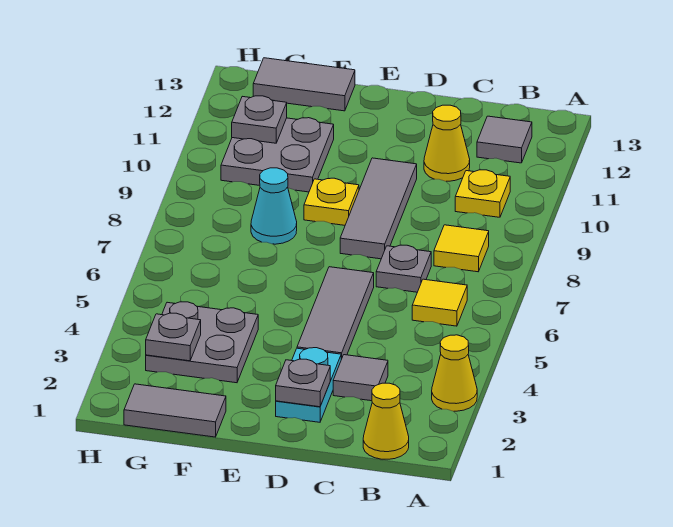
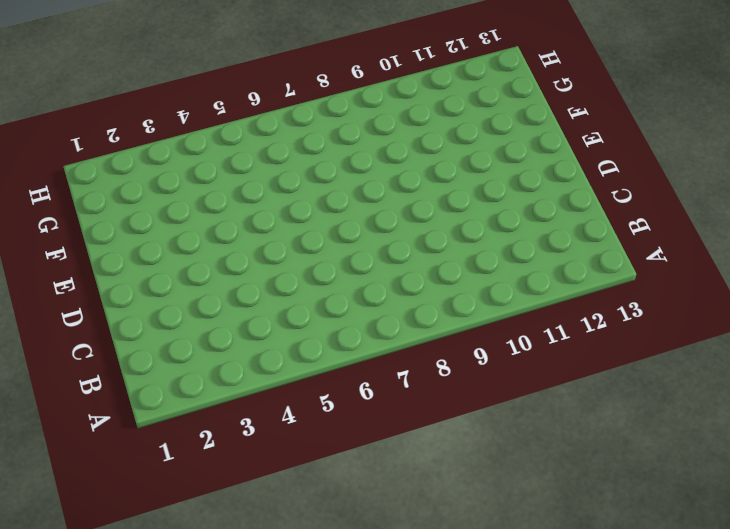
none -> yellow 1x1 cone [432,335,477,411]
none -> yellow 1x1 cone [363,383,409,459]
none -> yellow 1x1 tile [412,279,467,326]

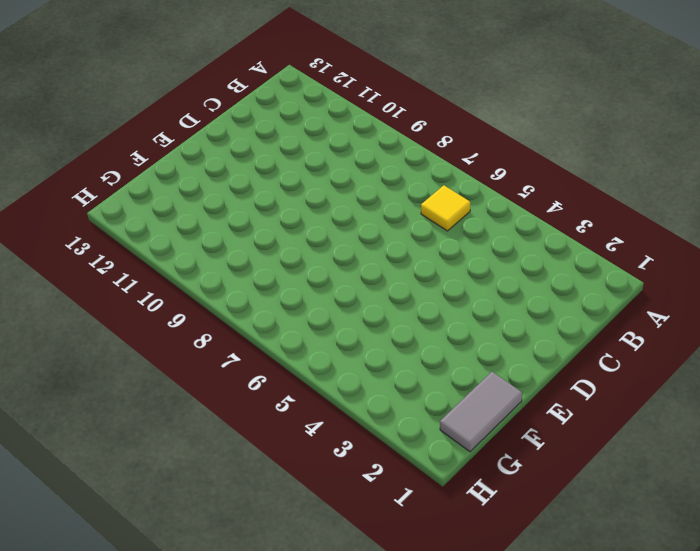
none -> yellow 1x1 cone [432,335,477,411]
none -> yellow 1x1 cone [363,383,409,459]
none -> yellow 1x1 tile [434,225,489,272]

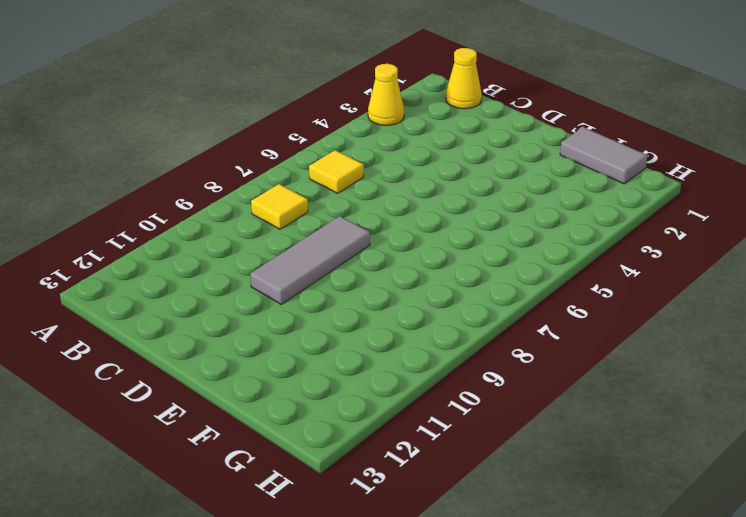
none -> yellow 1x1 plate [455,170,510,217]
none -> grey 1x1 tile [477,116,532,163]
none -> grey 1x1 tile [333,355,388,401]

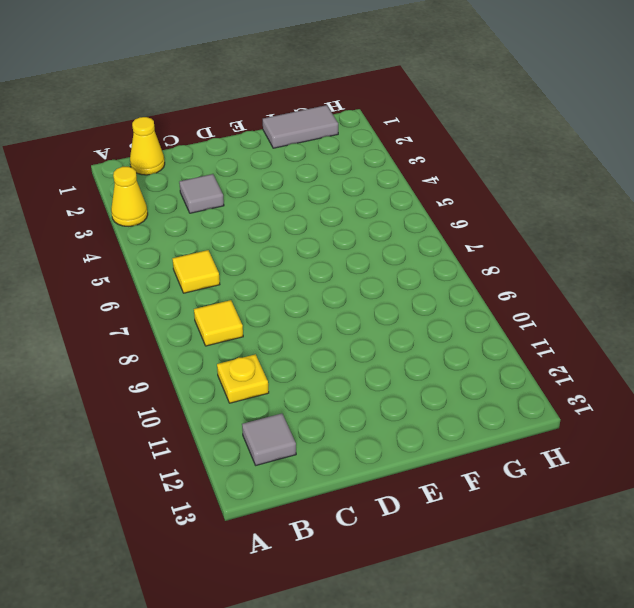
none -> grey 1x1 plate [376,245,431,292]
none -> yellow 1x1 cone [424,105,470,181]
none -> cyan 1x2 plate [276,348,341,422]

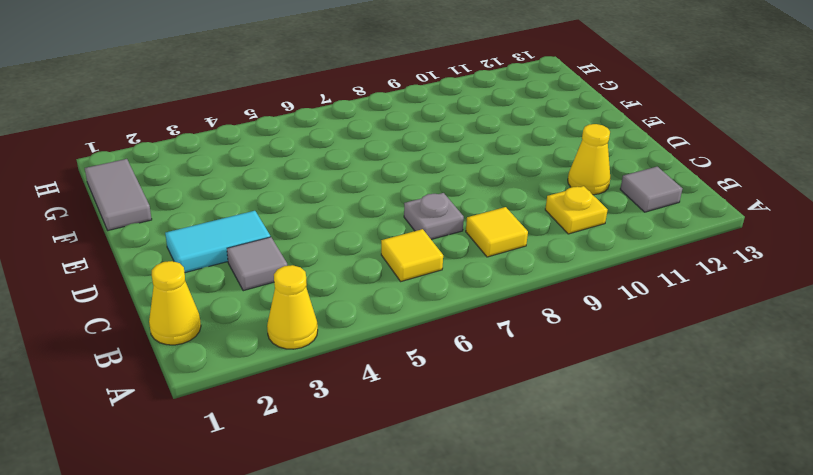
cyan 1x2 tile [165,211,270,273] -> cyan 1x2 plate [276,348,341,422]
none -> grey 1x3 tile [297,267,374,359]
none -> grey 1x3 tile [340,158,417,259]
none -> yellow 1x1 plate [304,178,359,225]

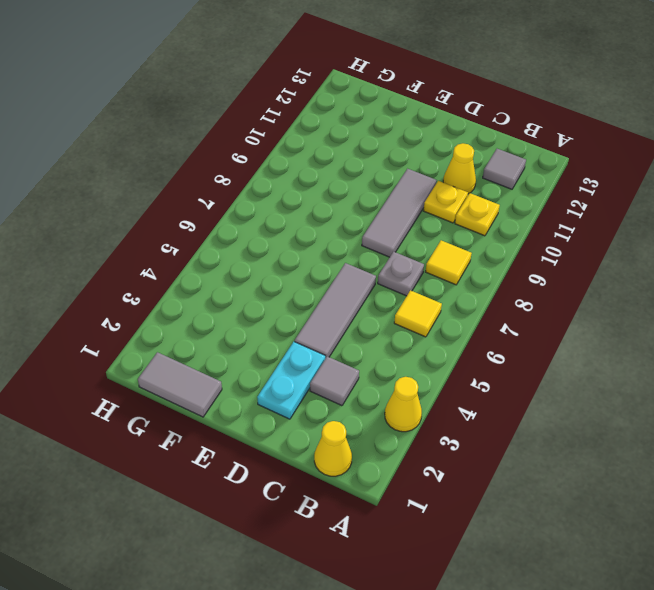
yellow 1x1 plate [424,181,468,223] -> yellow 1x1 plate moved to [304,178,359,225]
none -> grey 2x2 plate [146,302,258,383]
none -> cyan 1x1 cone [251,168,297,244]
none -> grey 2x2 plate [221,118,334,192]

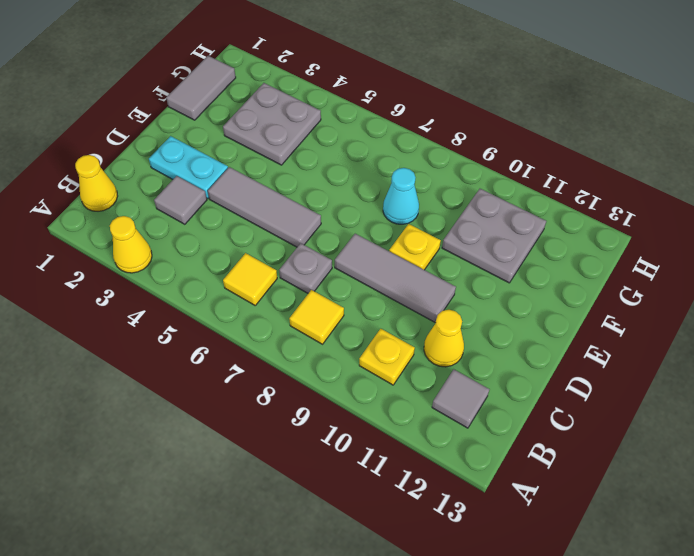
none -> grey 1x2 tile [253,58,355,111]
none -> grey 1x1 plate [276,359,330,407]
none -> grey 1x1 plate [146,313,201,361]

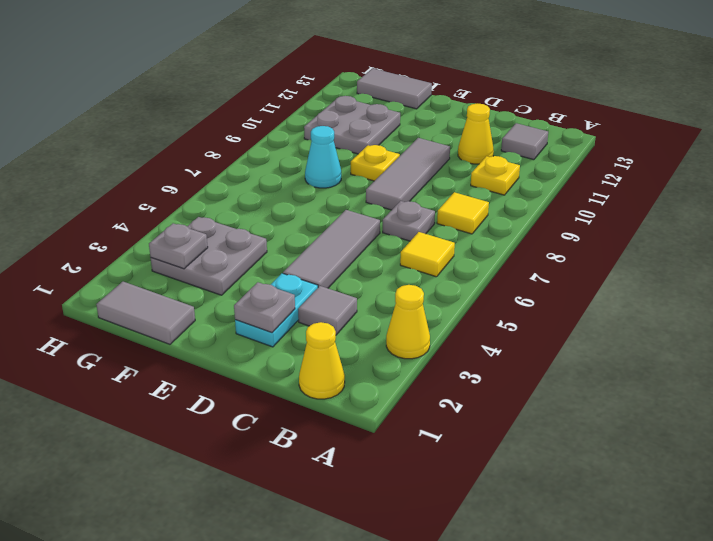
none -> grey 1x1 plate [232,96,287,143]

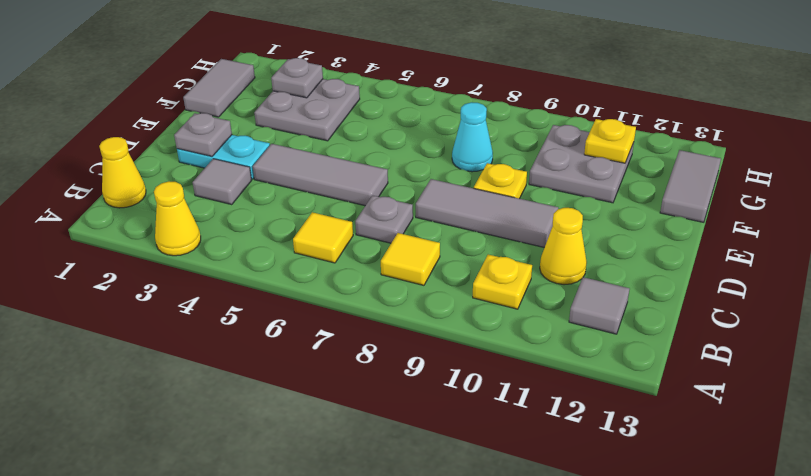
yellow 1x1 plate [584,119,636,163] -> grey 1x1 plate [232,96,287,143]

